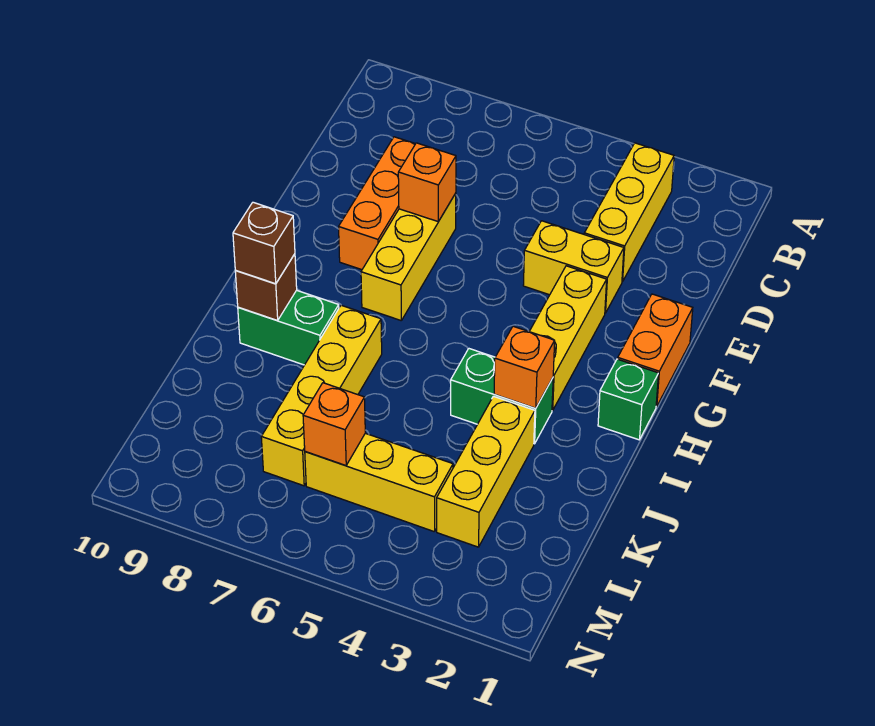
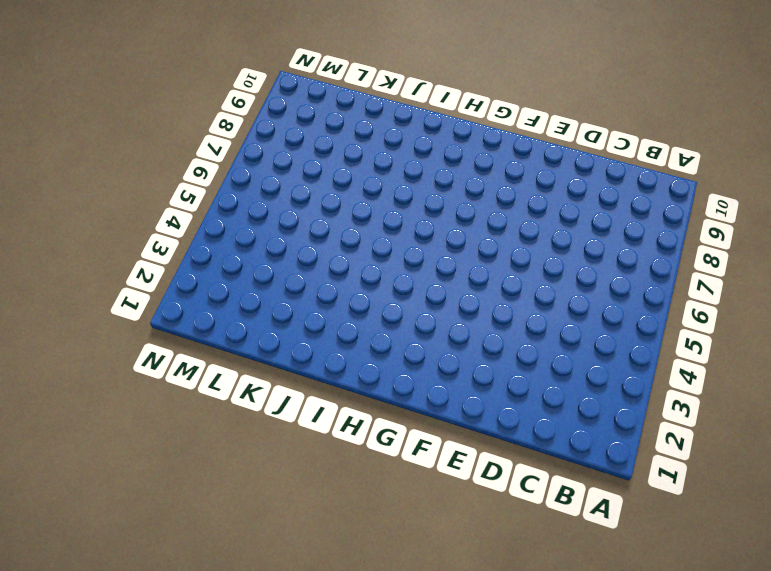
none -> yellow 1x3 brick [584,143,674,282]
none -> orange 1x3 brick [339,137,415,270]
none -> yellow 1x2 brick [523,221,624,313]

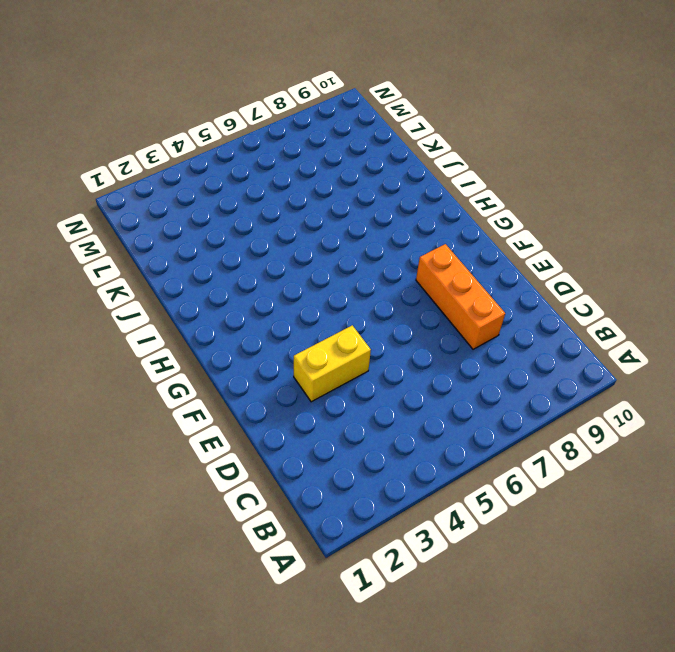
none -> yellow 1x3 brick [584,143,674,282]
none -> yellow 1x3 brick [361,193,456,321]
none -> orange 1x2 brick [618,294,693,407]

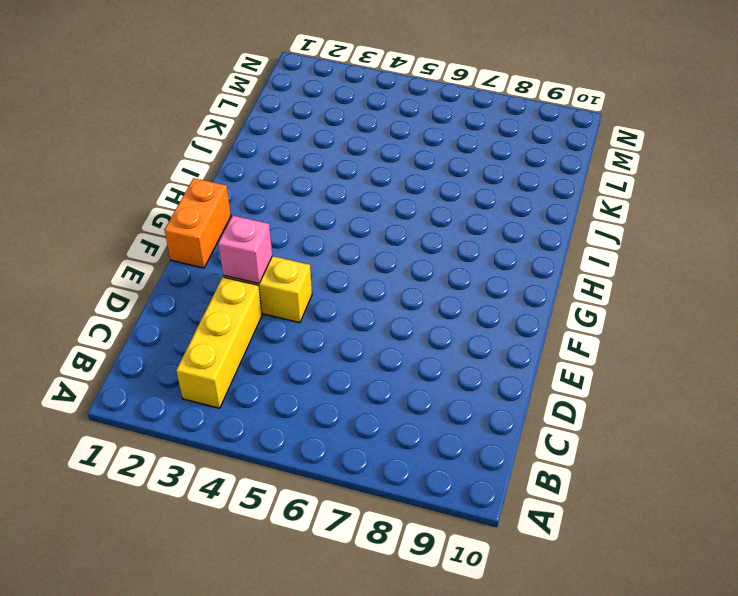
pink 1x1 brick [218,216,272,284] -> none
none -> orange 1x3 brick [339,137,415,270]
none -> yellow 1x3 brick [361,193,456,321]
none -> yellow 1x3 brick [529,266,607,410]

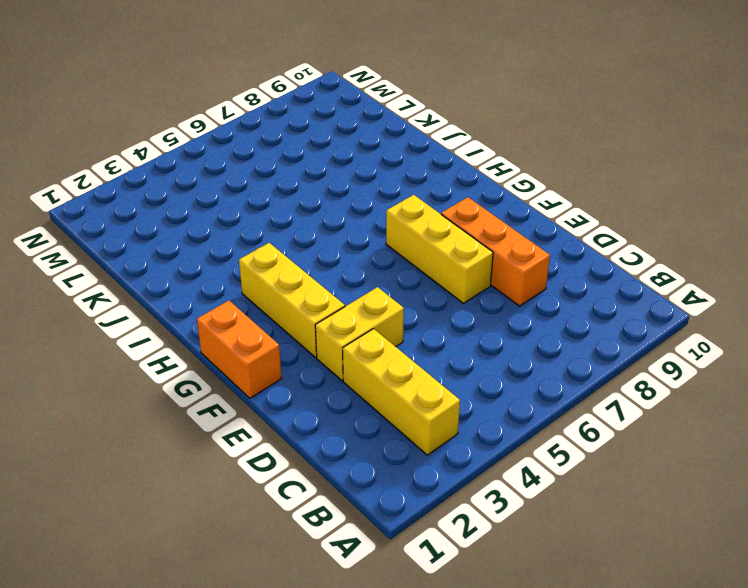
none -> green 1x1 brick [598,359,659,440]
none -> green 1x2 brick [451,349,553,444]
none -> yellow 1x4 brick [261,305,382,486]

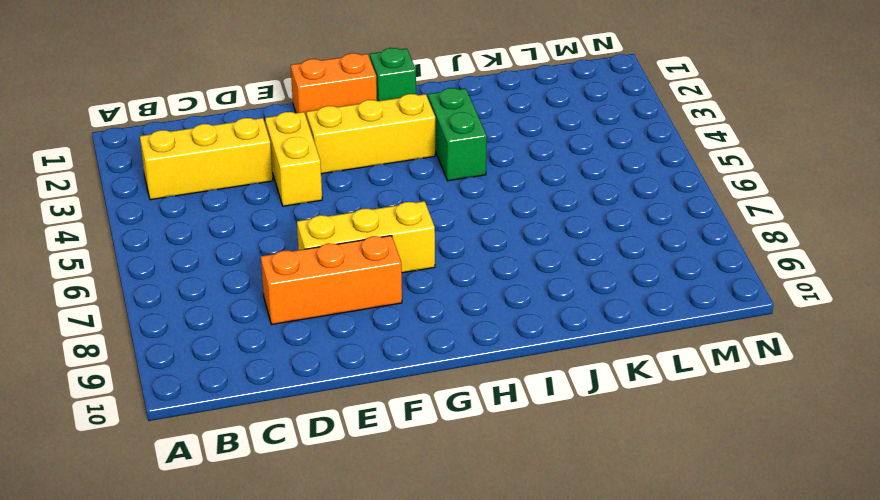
none -> yellow 1x4 brick [261,305,382,486]
none -> green 1x2 brick [238,290,339,365]
none -> yellow 1x3 brick [437,396,535,547]

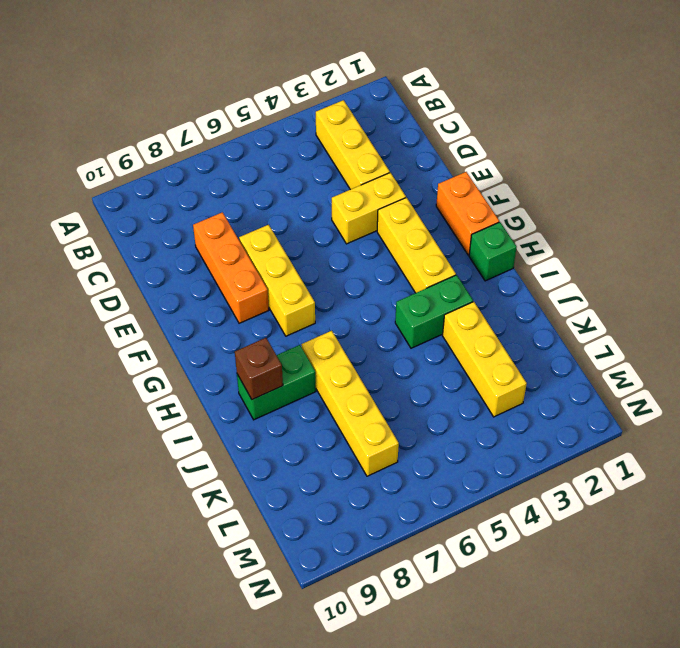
none -> yellow 1x3 brick [305,433,453,532]
none -> orange 1x1 brick [398,143,456,221]
none -> orange 1x1 brick [494,326,555,408]

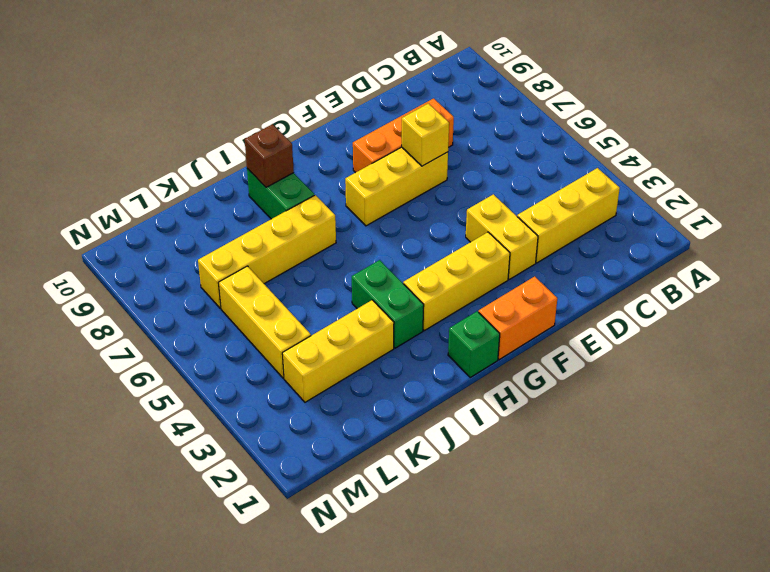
yellow 1x1 brick [402,103,449,166] -> orange 1x1 brick [398,143,456,221]
none -> orange 1x1 brick [494,326,555,408]
none -> orange 1x1 brick [303,383,365,466]
none -> brown 1x1 brick [233,202,295,284]

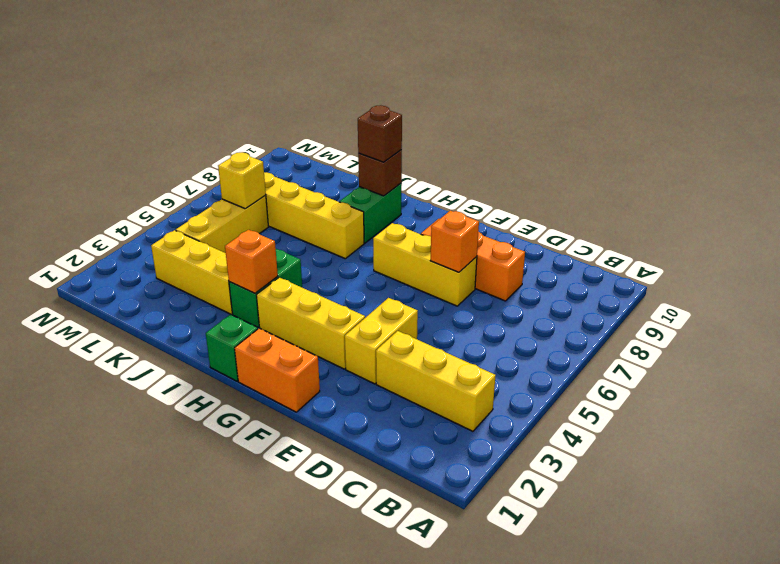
yellow 1x1 brick [218,152,266,209] -> orange 1x1 brick [303,383,365,466]

